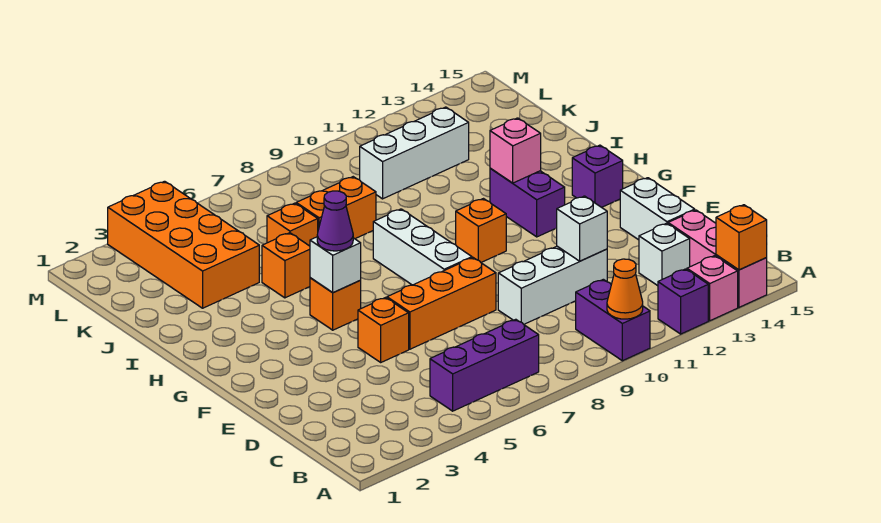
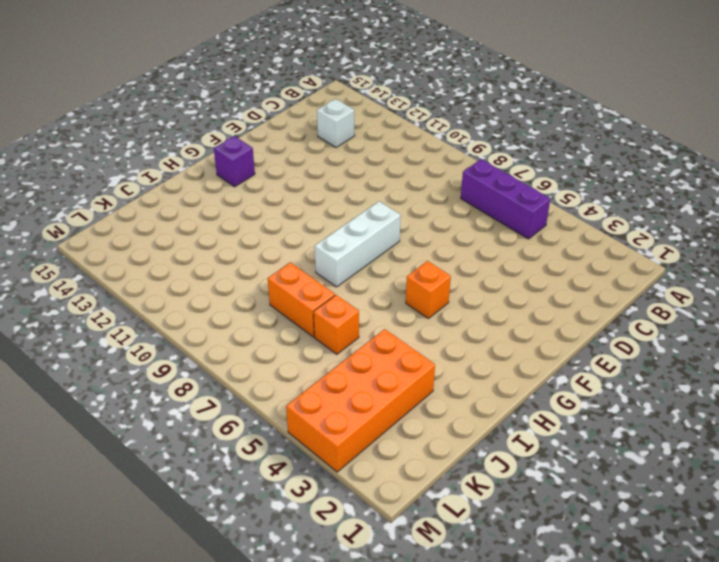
none -> purple 1x2 brick [576,279,650,361]
none -> purple 1x1 brick [658,269,708,334]
none -> pink 1x1 brick [687,256,738,321]

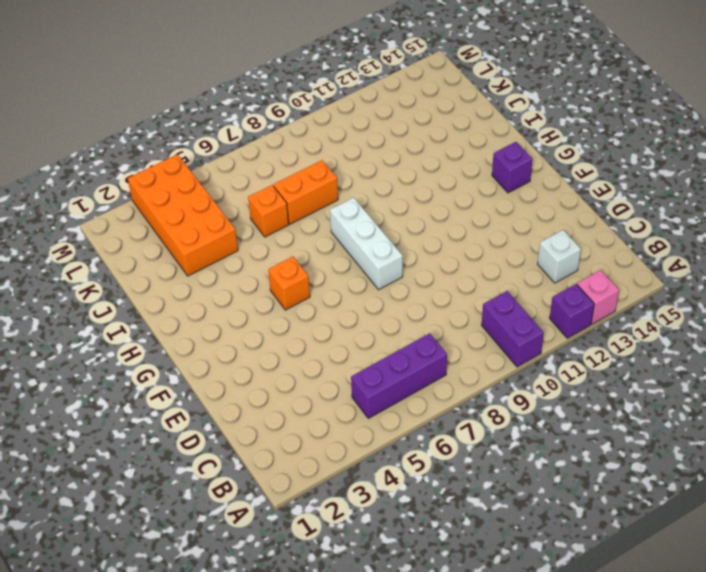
none -> pink 1x3 brick [668,210,767,307]
none -> white 1x3 brick [498,246,607,324]
none -> white 1x2 brick [620,178,695,240]

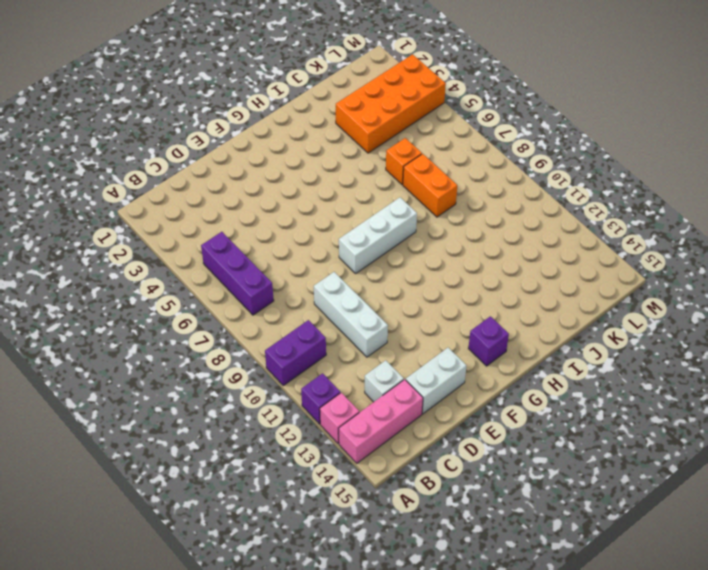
none -> orange 1x1 brick [358,298,409,362]
none -> orange 1x3 brick [387,258,496,349]
none -> orange 1x1 brick [310,278,361,330]

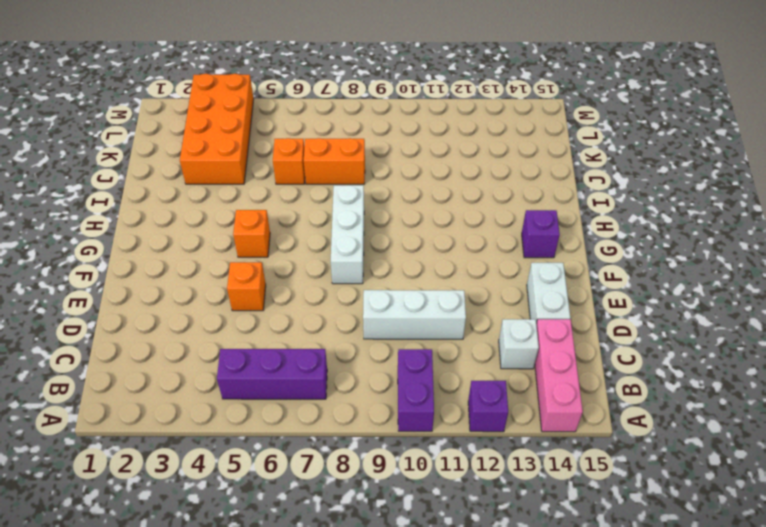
none -> pink 1x1 brick [687,256,738,321]
none -> orange 1x3 brick [387,258,496,349]
none -> orange 1x1 brick [456,199,506,262]

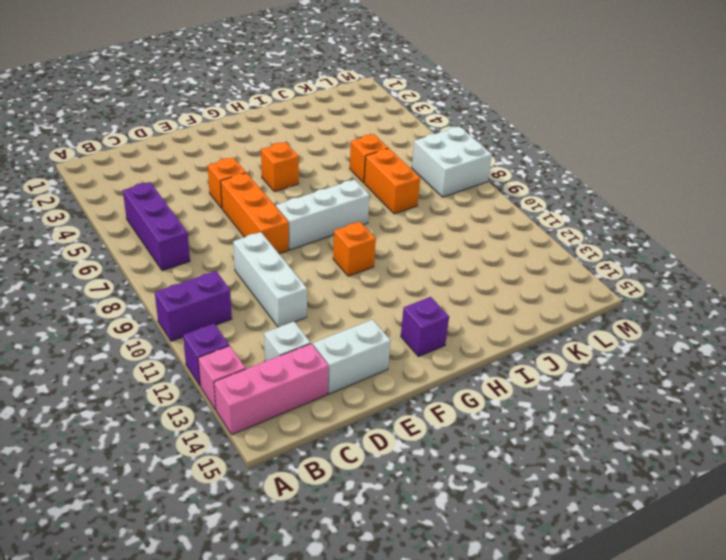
white 2x2 brick [412,126,492,197] -> none
none -> purple 1x2 brick [490,168,565,237]
none -> orange 1x1 brick [262,233,310,298]
none -> orange 2x4 brick [108,181,259,308]

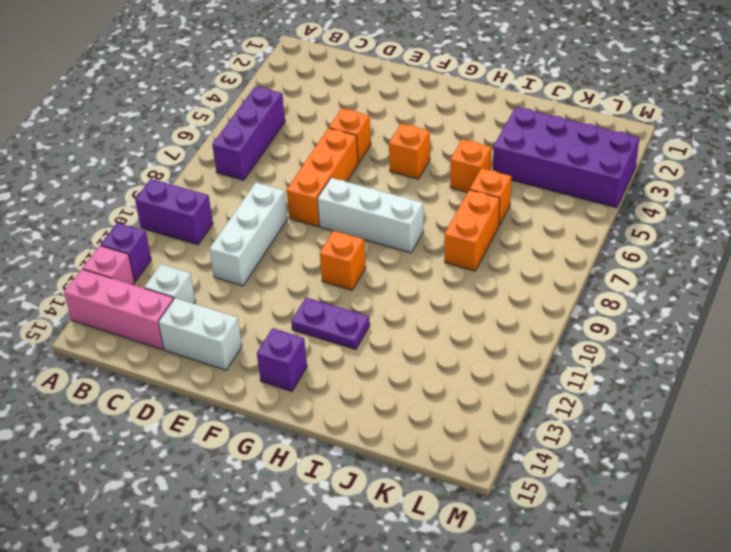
purple 1x2 plate [291,298,370,350] -> purple 1x2 brick [490,168,565,237]
purple 2x4 brick [493,107,639,208] -> orange 2x4 brick [108,181,259,308]
none -> white 1x3 brick [360,107,469,199]
none -> orange 1x1 cone [607,259,643,319]
none -> orange 1x1 brick [716,205,767,270]

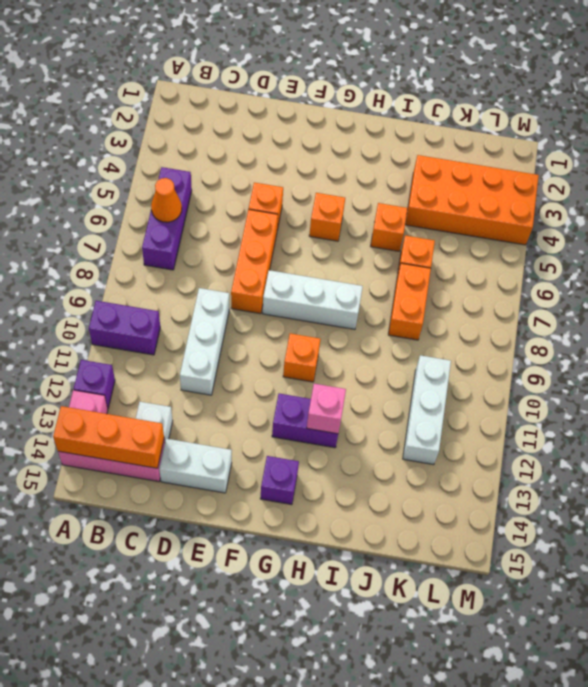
orange 1x3 brick [53,406,164,468] -> orange 1x1 brick [716,205,767,270]
orange 1x1 cone [151,178,182,222] -> orange 1x1 cone moved to [607,259,643,319]
none -> white 1x1 brick [557,196,607,261]
none -> white 1x1 brick [310,237,361,293]
none -> purple 1x1 cone [317,191,353,251]

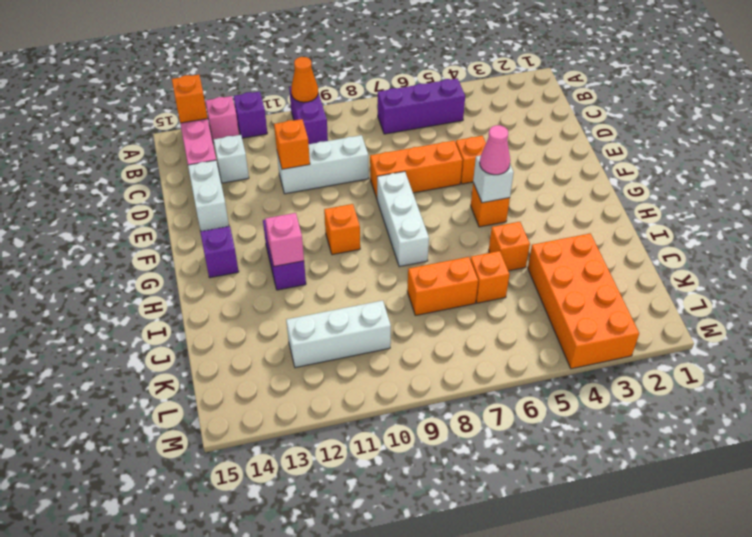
orange 1x1 brick [274,119,310,169] -> white 1x1 brick [557,196,607,261]
pink 1x1 cone [480,125,510,175] -> purple 1x1 cone [317,191,353,251]

